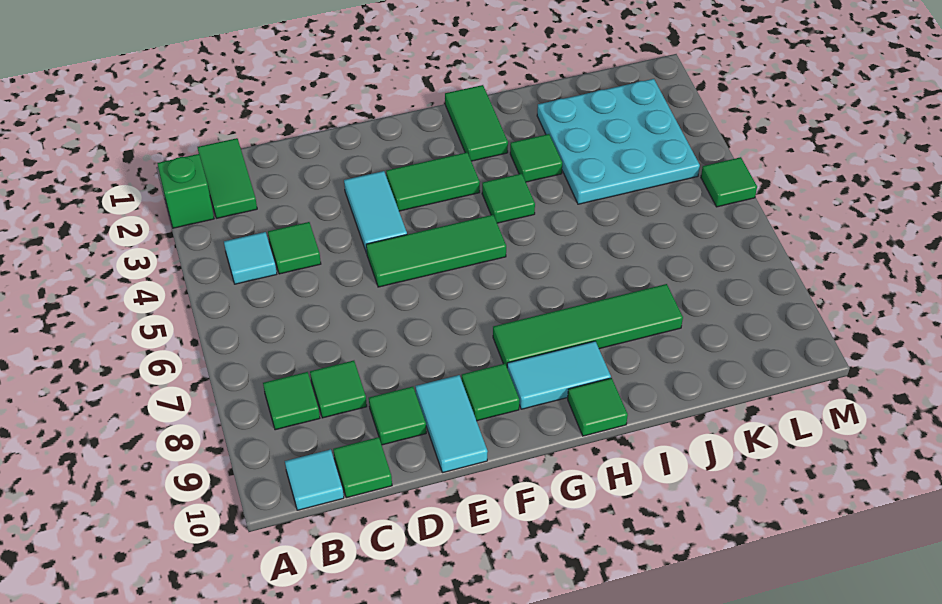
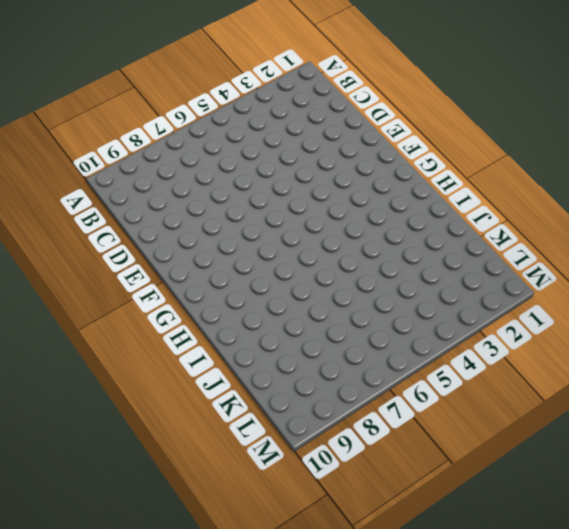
none -> green 1x1 brick [157,154,214,228]
none -> green 1x2 tile [198,138,257,218]
none -> cyan 1x1 tile [224,232,277,284]

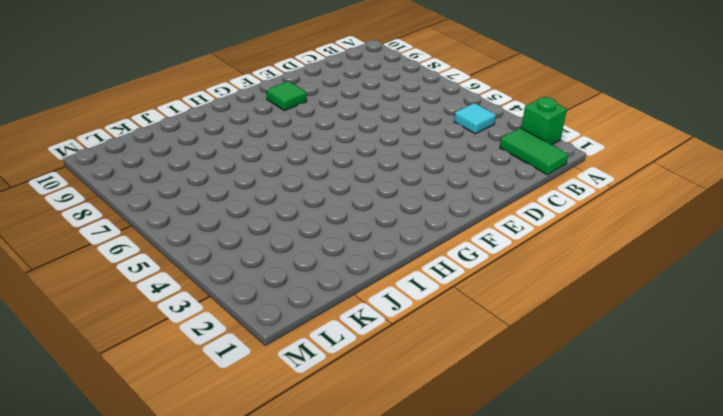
none -> green 1x1 tile [263,372,320,430]
none -> cyan 1x1 tile [285,449,344,510]
none -> green 1x1 tile [268,222,321,274]

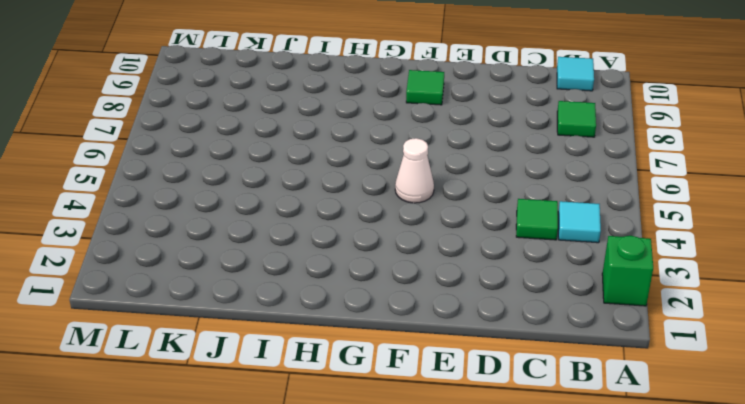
white 1x1 cone [395,138,434,203] -> green 1x3 tile [366,215,506,287]
none -> green 1x2 tile [198,138,257,218]
none -> green 1x1 tile [310,361,367,418]
none -> green 1x1 tile [333,437,392,498]

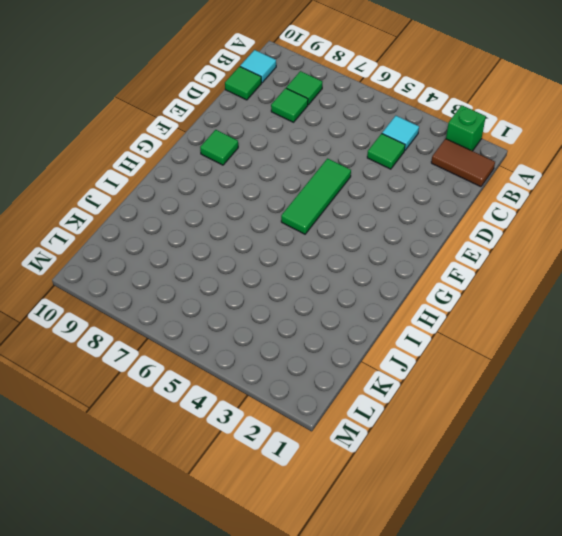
brown 1x2 tile [431,139,495,187] -> green 1x2 tile [198,138,257,218]
none -> green 1x1 tile [369,387,426,445]
none -> cyan 1x2 tile [344,171,407,253]
none -> cyan 1x2 tile [415,375,488,473]

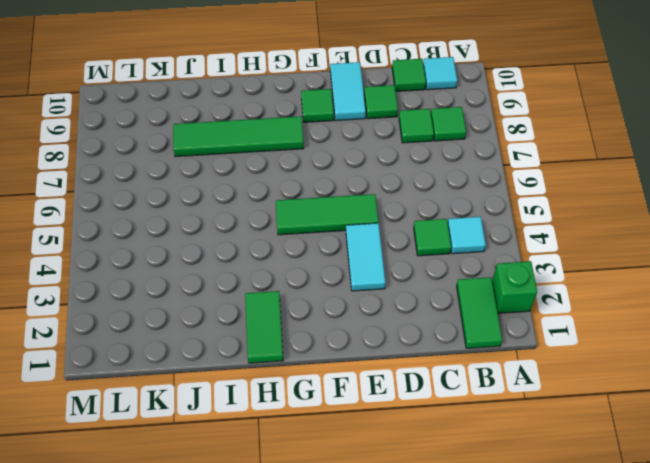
none -> green 1x2 tile [386,152,480,211]
none -> cyan 1x2 tile [507,341,611,409]
none -> green 1x1 tile [482,174,535,223]

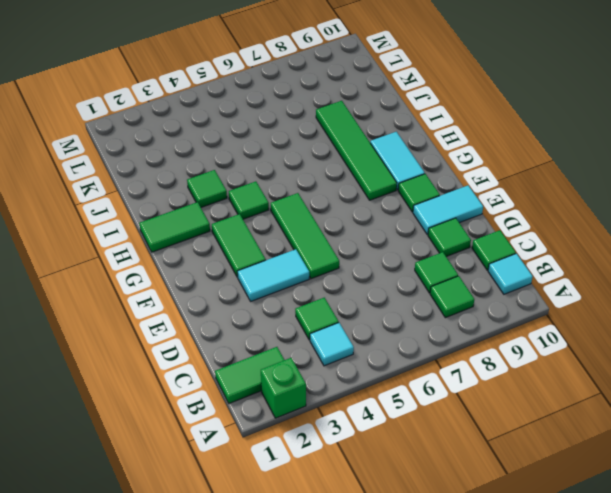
none -> green 1x1 tile [568,378,628,436]
none -> cyan 3x3 plate [537,79,700,204]
none -> green 1x1 tile [701,157,757,207]

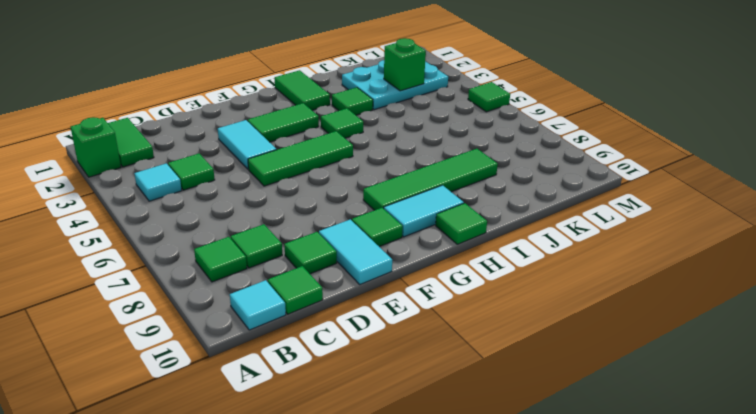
cyan 2x3 plate [342,60,448,110] -> cyan 3x3 plate [537,79,700,204]
green 1x1 brick [384,38,426,91] -> none

